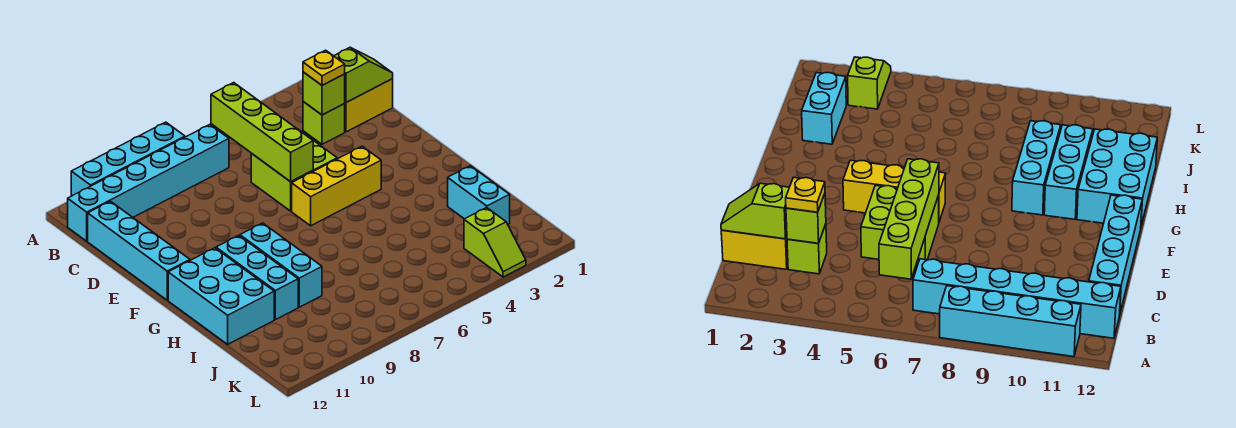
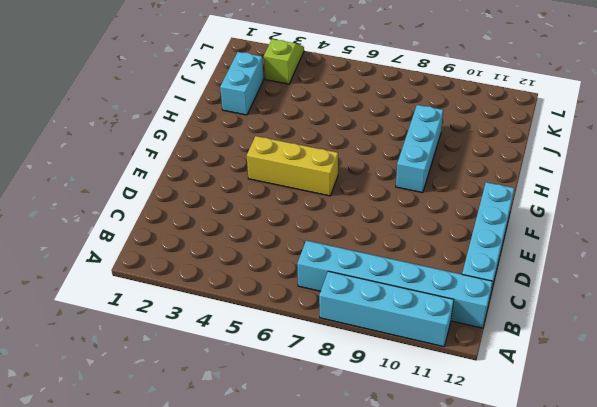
none -> yellow 1x2 brick [344,79,393,132]
none -> lime 1x1 brick [303,102,345,144]
none -> lime 2x2 brick [251,129,337,211]

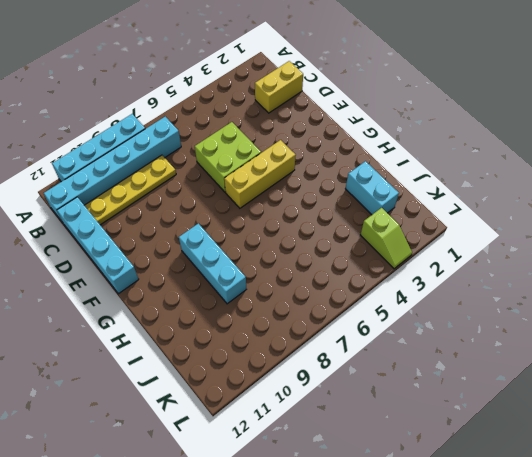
yellow 1x4 plate [84,155,176,225] -> none
none -> lime 1x1 brick [303,102,345,144]
none -> cyan 1x3 brick [216,235,298,320]
none -> cyan 2x3 brick [168,248,274,344]

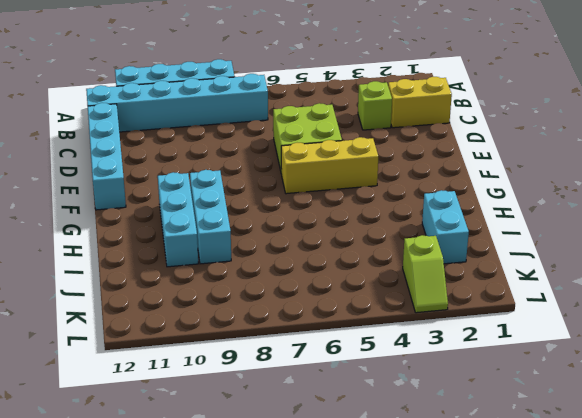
none -> cyan 2x3 brick [168,248,274,344]
none -> lime 1x4 brick [211,83,313,182]
none -> lime 1x2 slope [334,48,393,102]

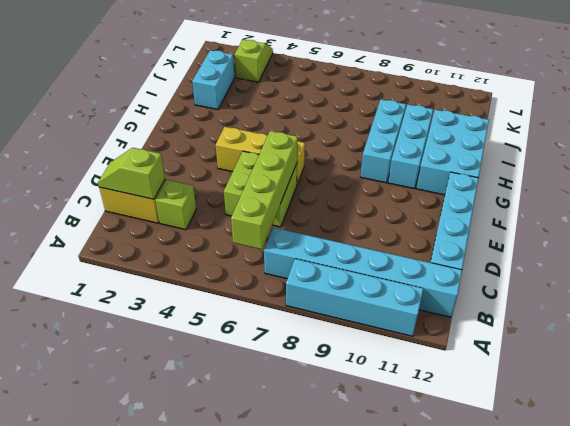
none -> lime 1x1 brick [303,72,345,115]
none -> yellow 1x1 plate [303,50,345,85]

